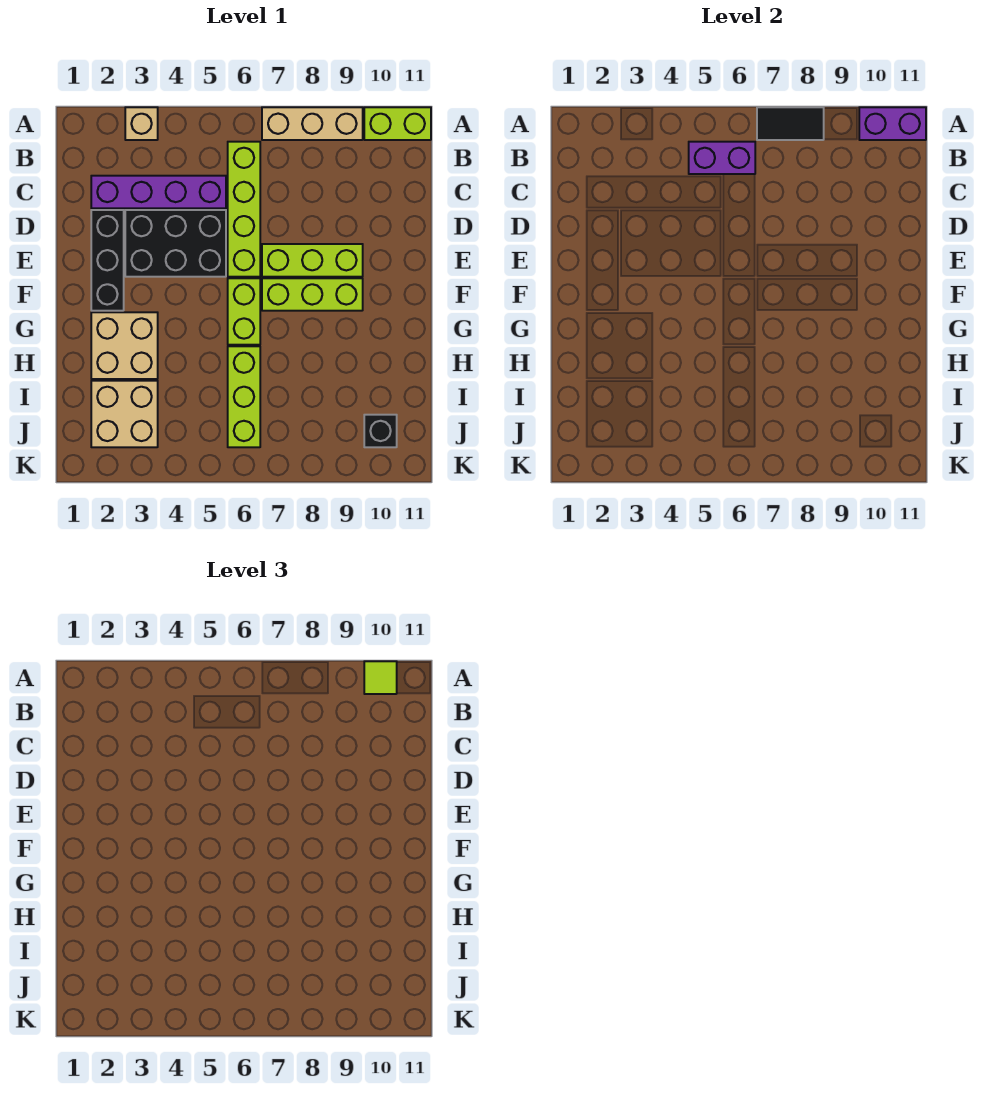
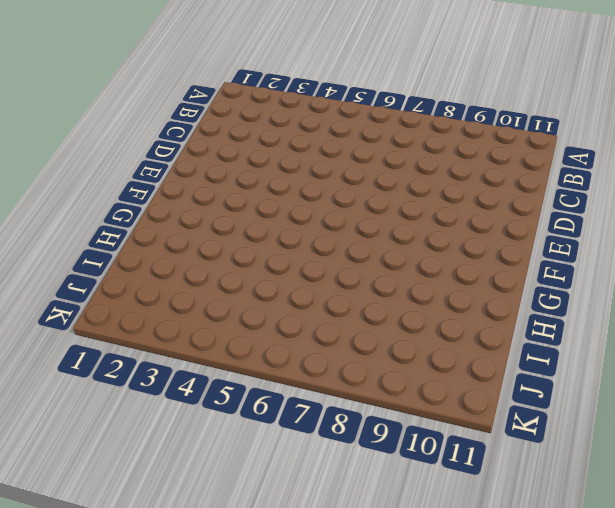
none -> tan 1x1 brick [125,107,158,140]
none -> tan 1x3 brick [262,107,363,140]
none -> lime 1x2 brick [364,107,431,140]

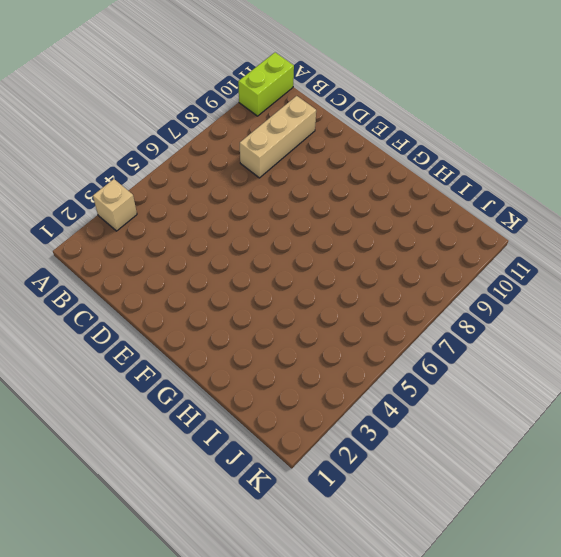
tan 1x3 brick [240,96,316,178] -> tan 1x3 brick moved to [262,107,363,140]
none -> lime 1x4 brick [228,142,260,277]
none -> purple 1x4 brick [91,176,226,208]
none -> black 1x3 brick [91,210,124,311]

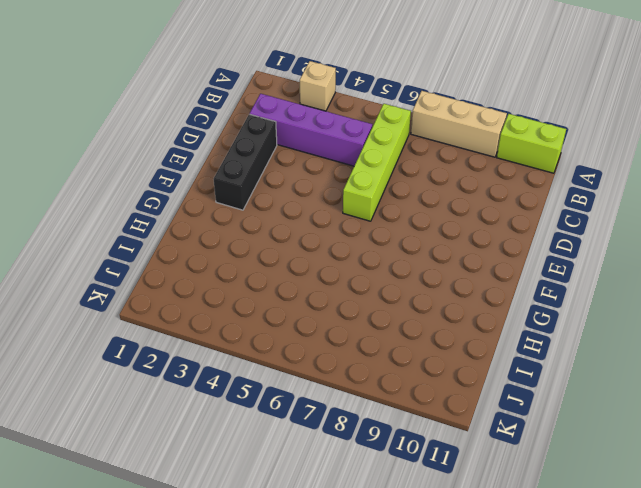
none -> black 2x3 brick [125,210,226,277]
none -> lime 1x3 brick [262,244,363,277]
none -> lime 1x2 brick [228,278,260,345]

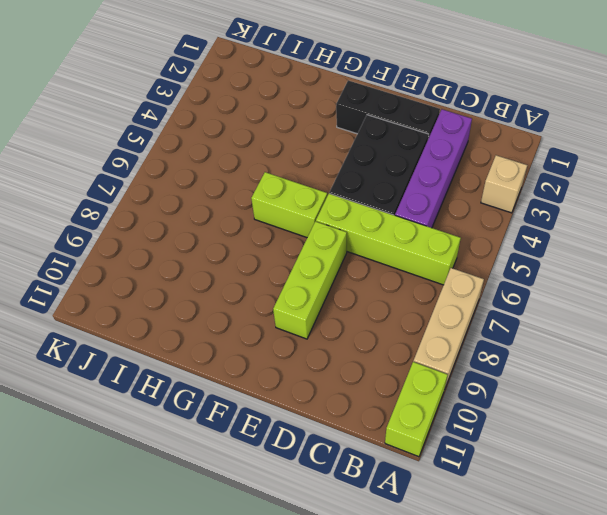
none -> lime 1x3 brick [262,278,363,311]
none -> tan 2x2 brick [91,312,158,379]
none -> lime 1x3 brick [228,346,260,447]

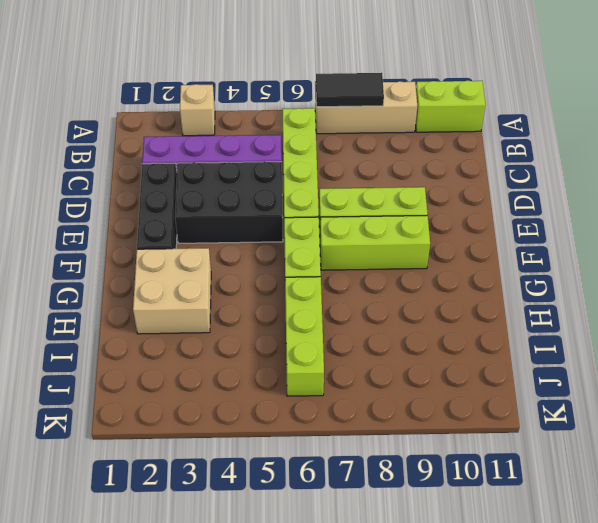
none -> tan 2x2 brick [91,381,158,447]
none -> black 1x1 brick [364,415,397,447]
none -> purple 1x2 brick [859,107,926,140]

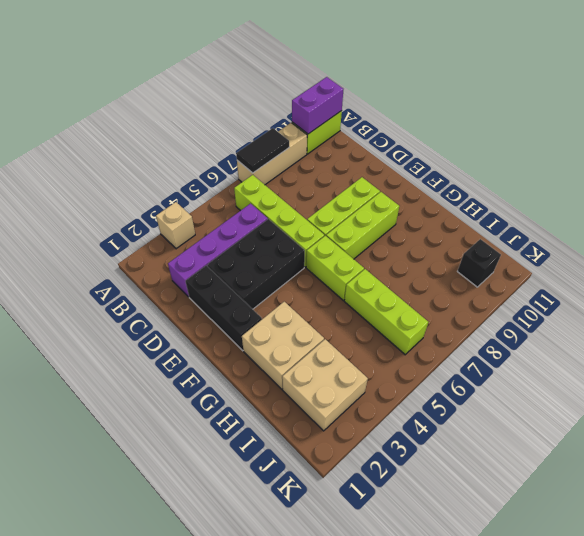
none -> purple 1x2 brick [689,142,755,174]
none -> lime 1x1 tile [364,661,397,694]

